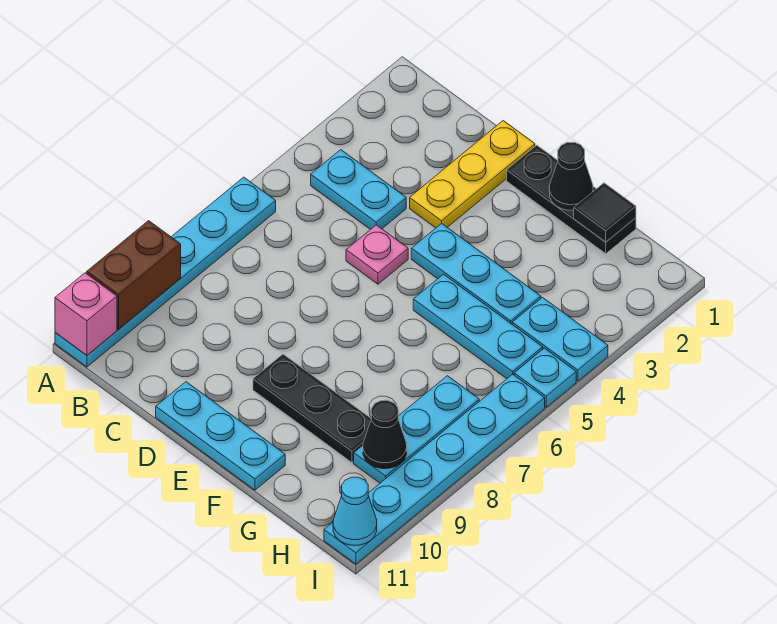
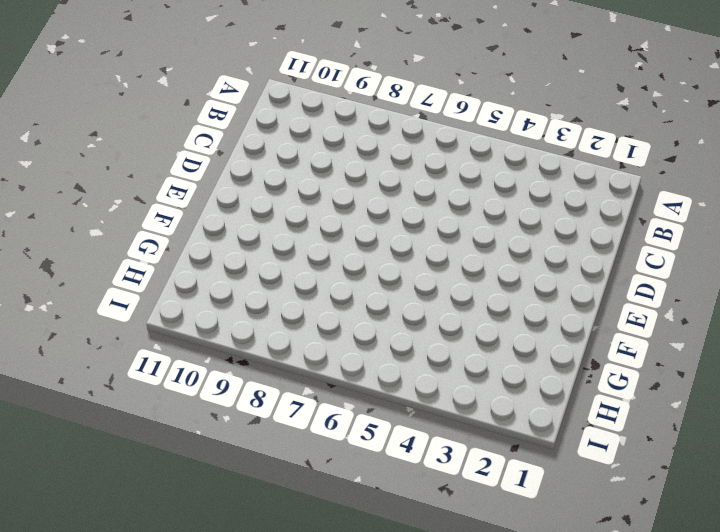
none -> cyan 1x6 plate [55,177,276,367]
none -> cyan 1x2 plate [311,150,406,230]
none -> yellow 1x3 plate [410,121,535,228]

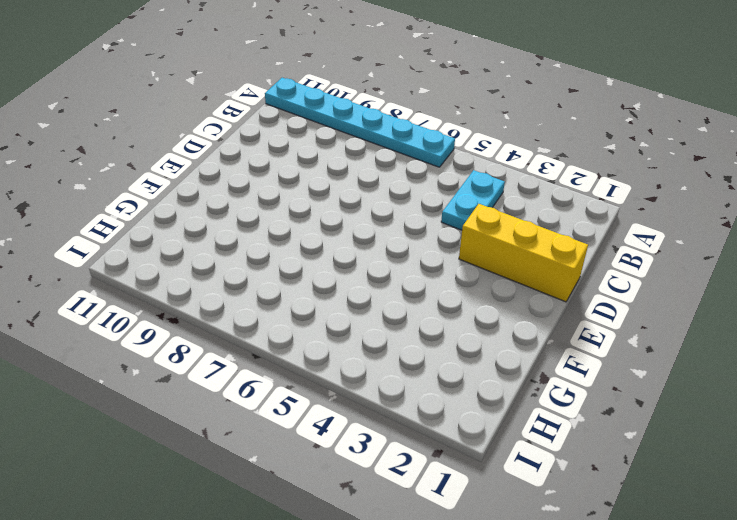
yellow 1x3 brick [459,204,588,302] -> yellow 1x3 plate [410,121,535,228]
none -> pink 1x1 plate [346,225,408,284]
none -> cyan 1x3 plate [156,382,285,490]
none -> black 1x3 plate [507,145,636,254]

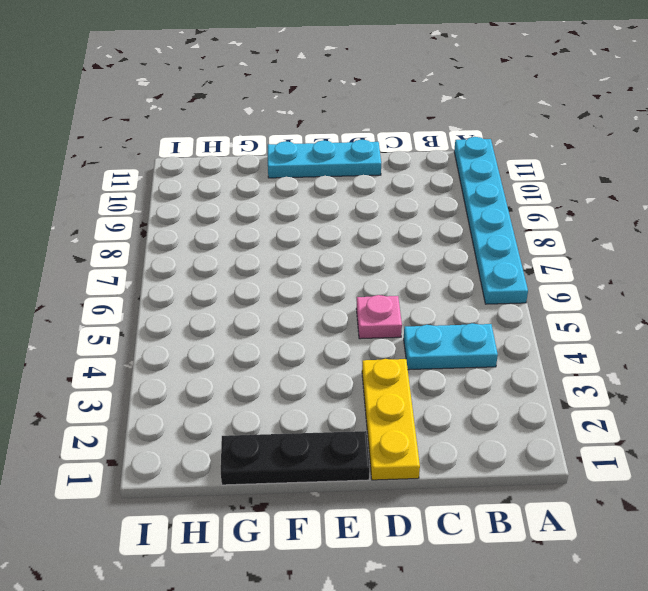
none -> cyan 1x3 plate [411,223,541,324]
none -> black 1x3 plate [253,354,371,462]
none -> cyan 1x3 plate [413,274,543,379]

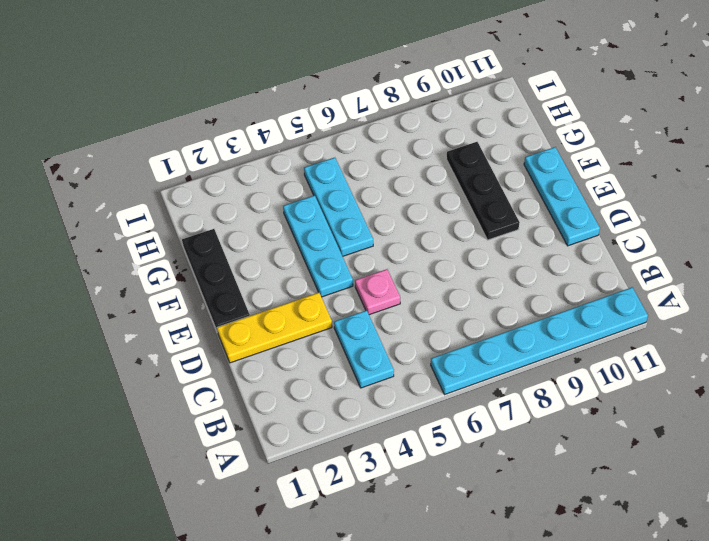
none -> cyan 1x2 plate [512,298,608,381]
none -> cyan 1x3 plate [354,376,479,483]
none -> cyan 1x1 plate [514,348,576,407]

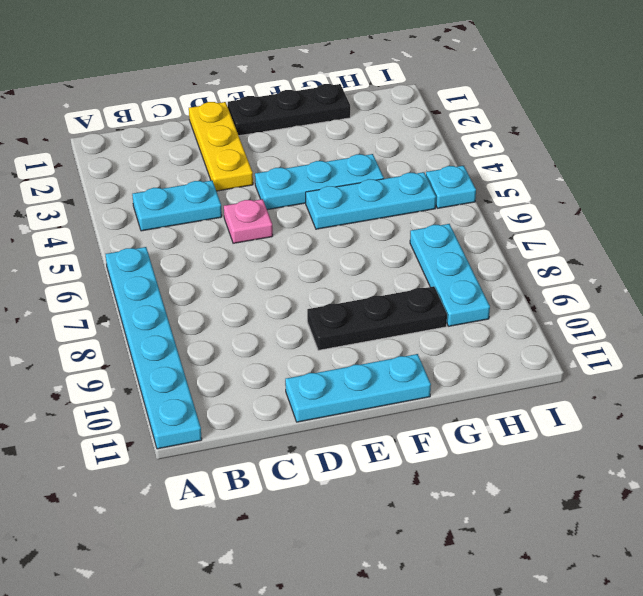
none -> cyan 1x2 plate [512,298,608,381]
none -> cyan 1x6 plate [324,374,545,564]
none -> brown 1x2 brick [87,221,181,329]

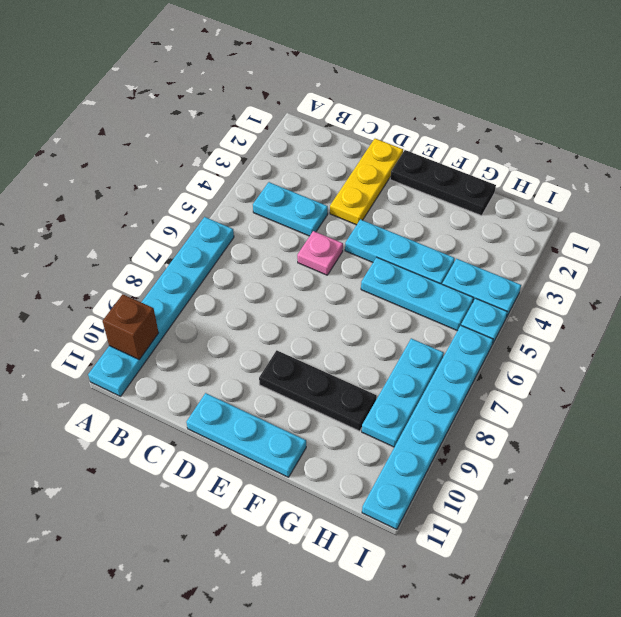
brown 1x1 brick [103,294,159,360] -> brown 1x2 brick [87,221,181,329]
none -> pink 1x1 brick [55,273,117,355]
none -> black 1x1 cone [549,142,593,210]
none -> black 1x1 tile [574,183,636,242]

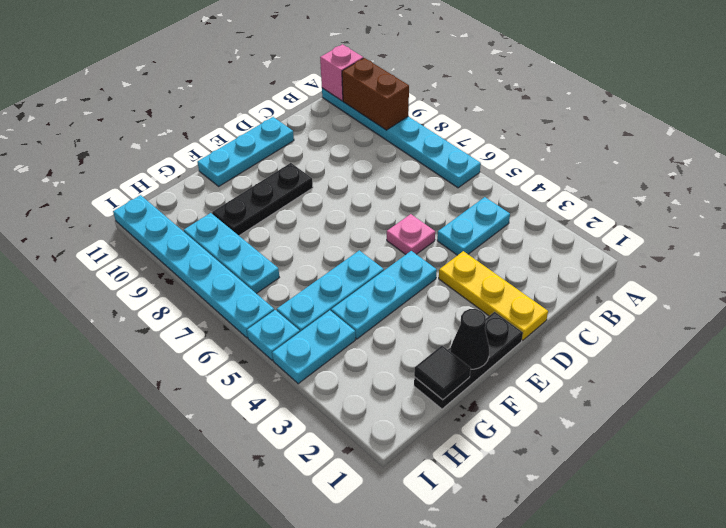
none -> black 1x1 cone [363,400,407,469]
none -> cyan 1x1 cone [333,477,377,545]

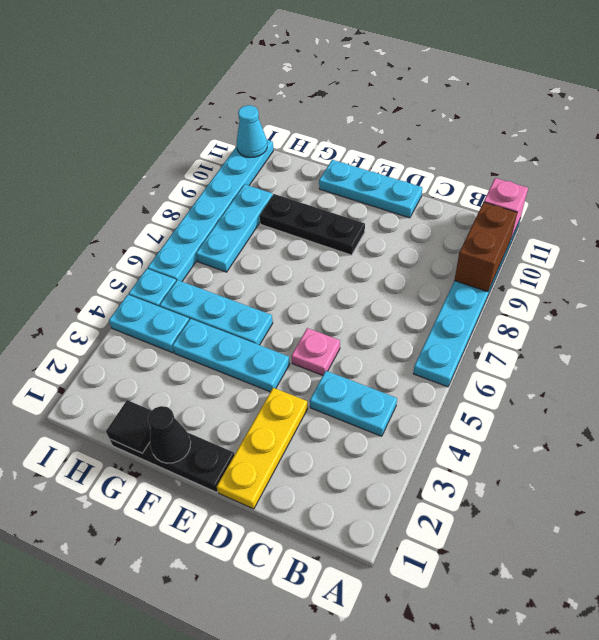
none -> black 1x1 cone [363,400,407,469]

